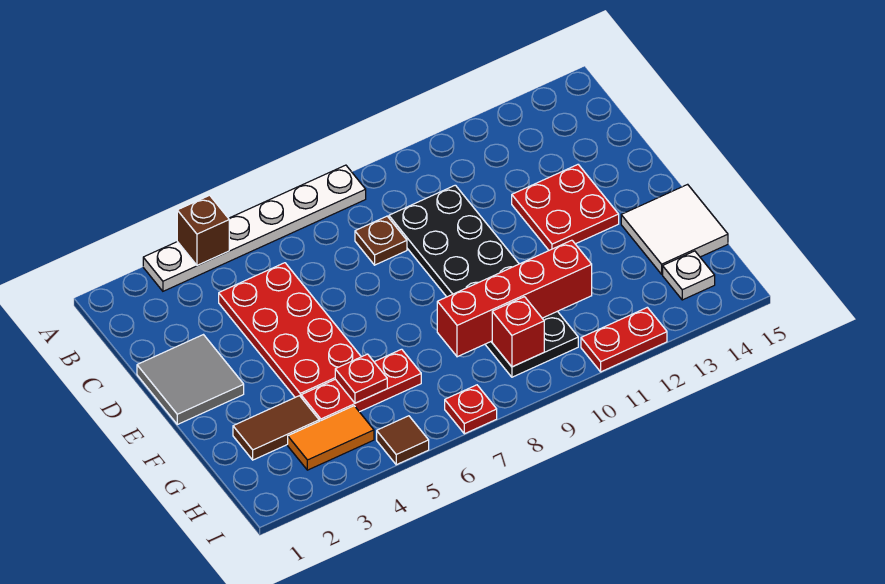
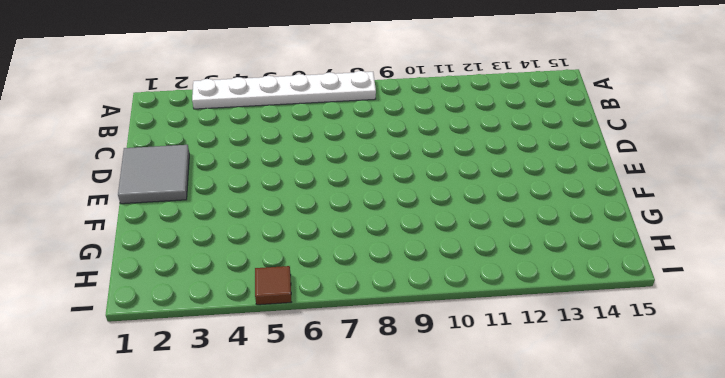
none -> red 2x4 plate [219,263,361,397]
none -> brown 1x1 plate [355,216,407,265]
none -> black 2x6 plate [389,185,578,377]

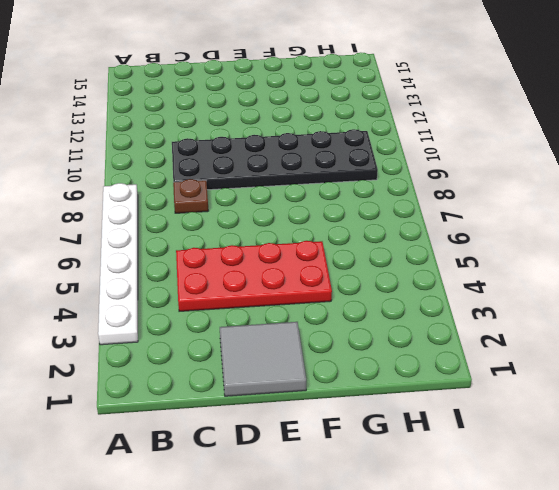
none -> red 2x2 plate [512,165,619,250]
none -> white 2x2 tile [621,184,728,274]
none -> brown 1x2 tile [233,396,319,460]

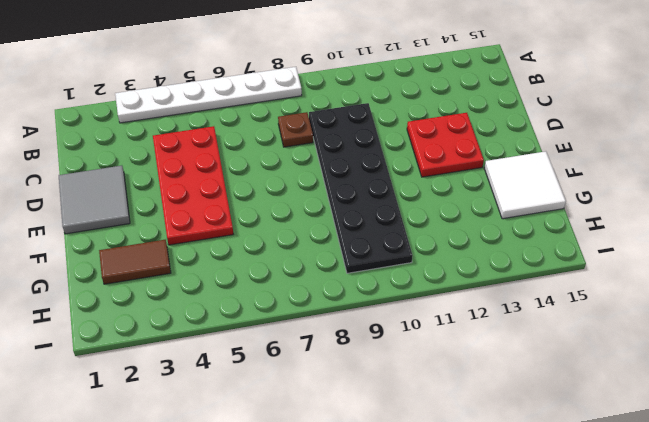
none -> red 1x3 plate [301,349,421,421]
none -> orange 1x2 tile [288,406,374,470]
none -> white 1x1 plate [663,251,715,300]

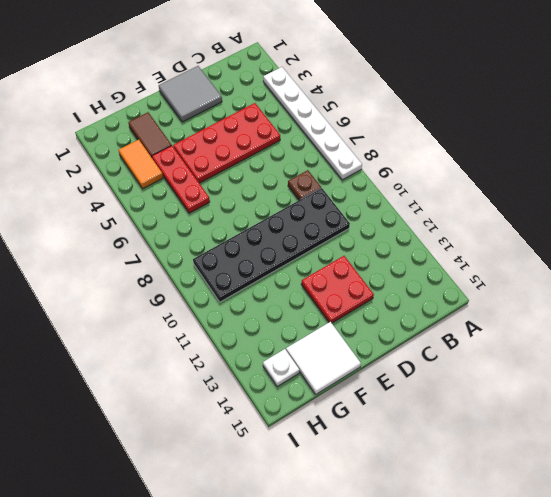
none -> brown 1x1 tile [377,416,429,465]
none -> red 1x1 plate [445,385,497,434]
none -> red 1x2 plate [581,307,667,372]

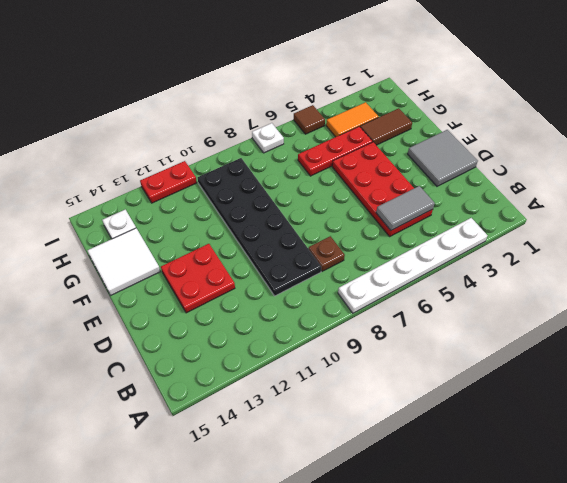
grey 1x2 tile [376,186,435,230] -> none
white 1x1 plate [252,123,284,153] -> red 1x1 plate [445,385,497,434]
none -> brown 1x1 brick [177,195,229,266]
none -> red 1x1 plate [335,354,387,403]
none -> red 1x4 brick [437,240,592,357]

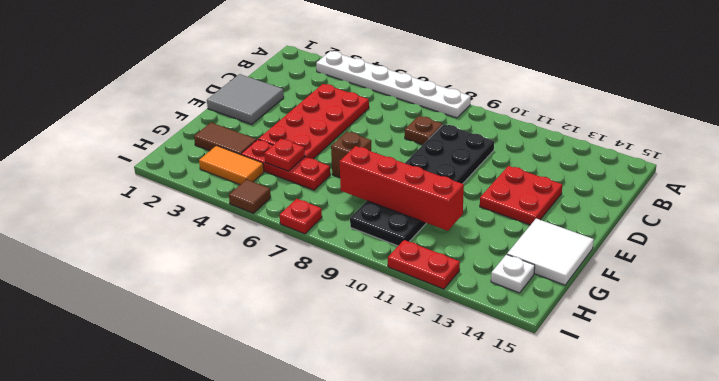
brown 1x1 brick [331,132,371,178] -> brown 1x1 brick moved to [177,195,229,266]
none -> red 1x1 brick [492,297,544,367]

